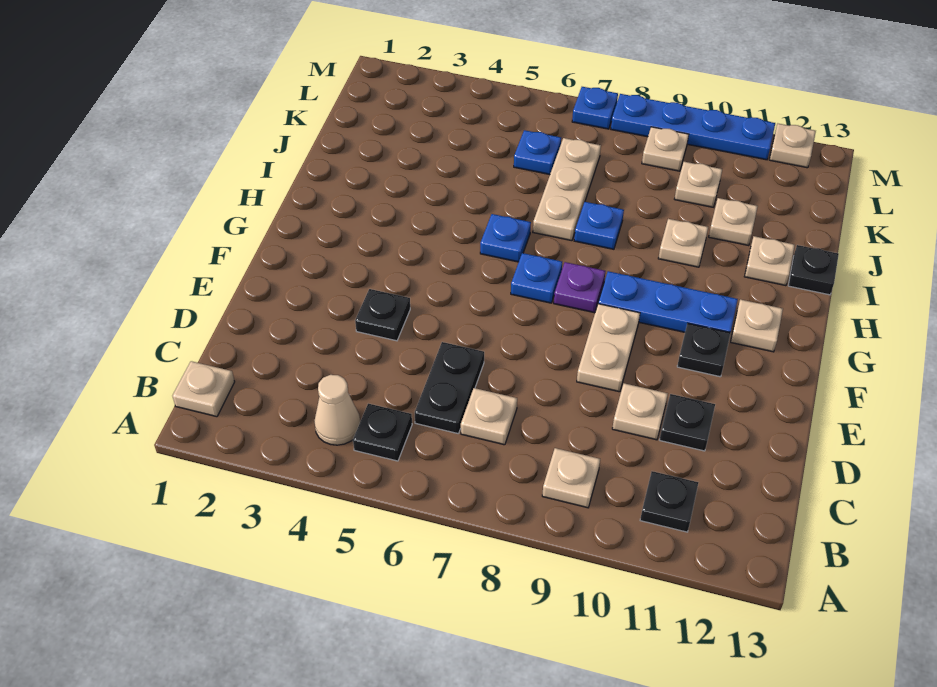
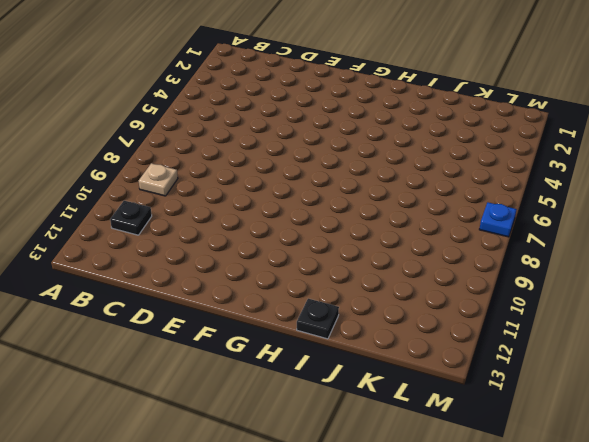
none -> tan 1x1 plate [173,361,235,417]
none -> tan 1x1 cone [314,375,360,445]
none -> black 1x1 plate [353,404,412,461]

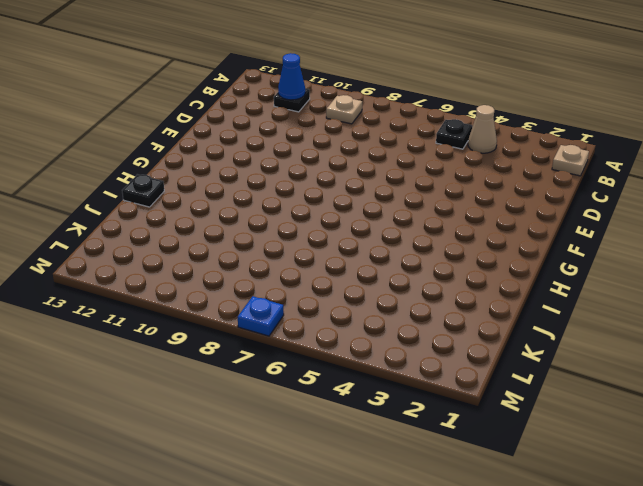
blue 1x1 cone [278,53,305,100] -> none
none -> black 1x2 plate [415,342,484,434]
none -> tan 1x1 plate [461,388,517,445]
none -> tan 1x1 plate [612,383,668,440]

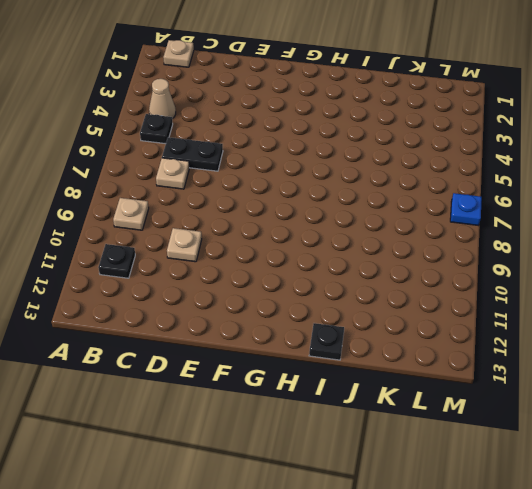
none -> black 1x1 plate [660,394,715,451]
none -> black 1x1 plate [355,289,410,341]
none -> tan 1x2 plate [577,304,640,392]

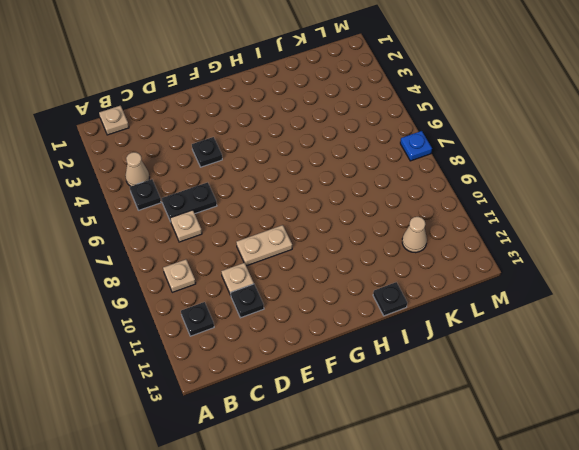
tan 1x1 cone [402,217,427,253] -> none
none -> black 1x1 plate [677,323,731,377]
none -> blue 1x1 plate [511,253,562,303]
none -> purple 1x1 plate [554,262,605,313]

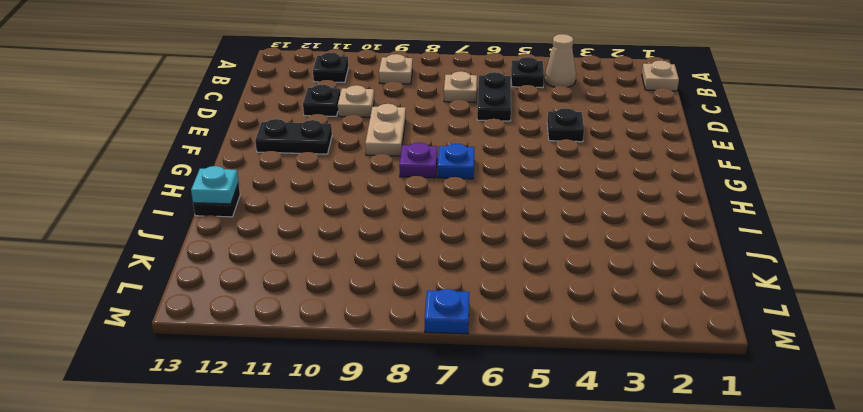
black 1x2 plate [255,119,332,154] -> black 1x1 plate [677,323,731,377]
cyan 1x1 plate [191,166,238,204] -> none
none -> blue 1x3 plate [598,271,738,332]
none -> tan 1x1 plate [731,299,783,352]
none -> blue 1x1 plate [480,214,531,262]

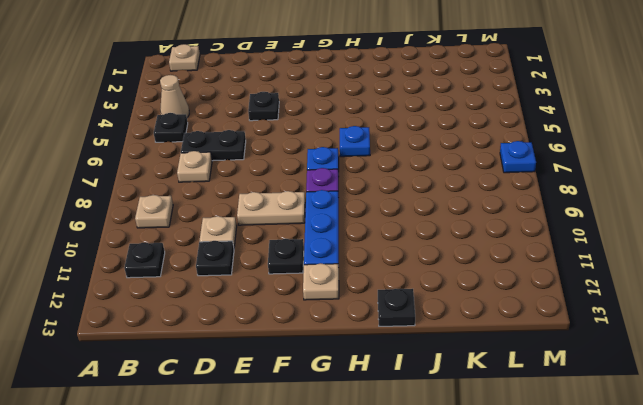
none -> tan 1x3 plate [533,138,601,241]
none -> blue 1x1 plate [574,202,624,249]
none -> tan 1x1 plate [658,219,708,267]

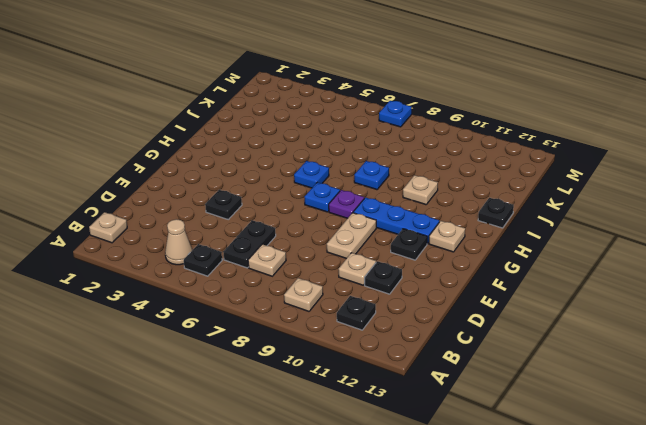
none -> tan 1x3 plate [533,138,601,241]
none -> tan 1x1 plate [744,236,795,286]
none -> tan 1x1 plate [709,198,758,246]

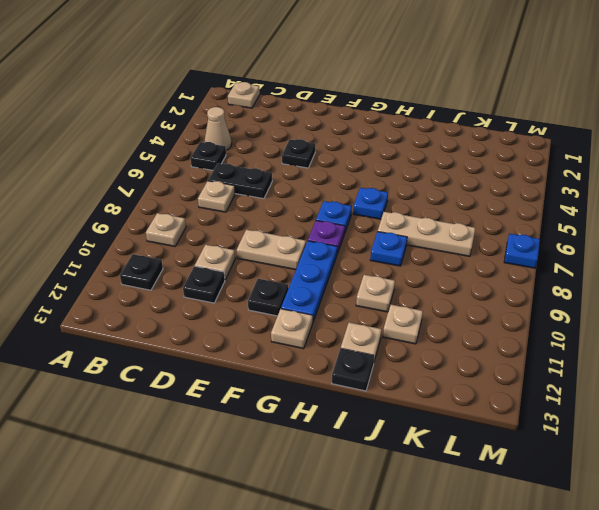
none -> blue 1x1 plate [514,130,561,175]
none -> tan 1x1 plate [675,162,722,207]
none -> tan 1x1 plate [642,127,689,171]

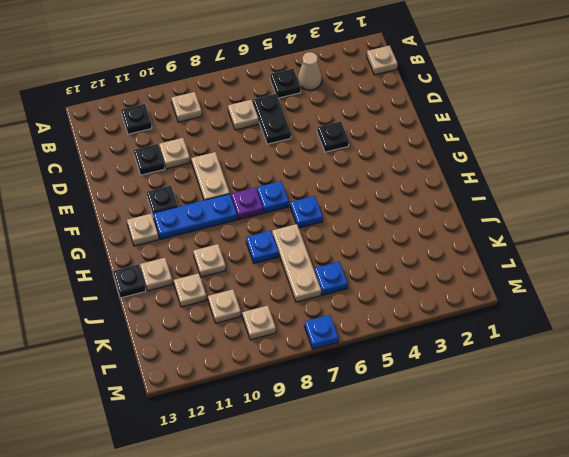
none -> blue 1x4 plate [611,94,775,160]
none -> tan 1x1 plate [769,124,816,168]

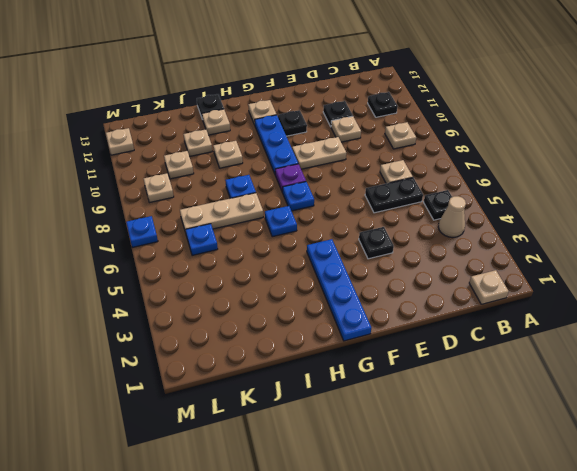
blue 1x4 plate [307,239,371,341] -> blue 1x4 plate moved to [611,94,775,160]

